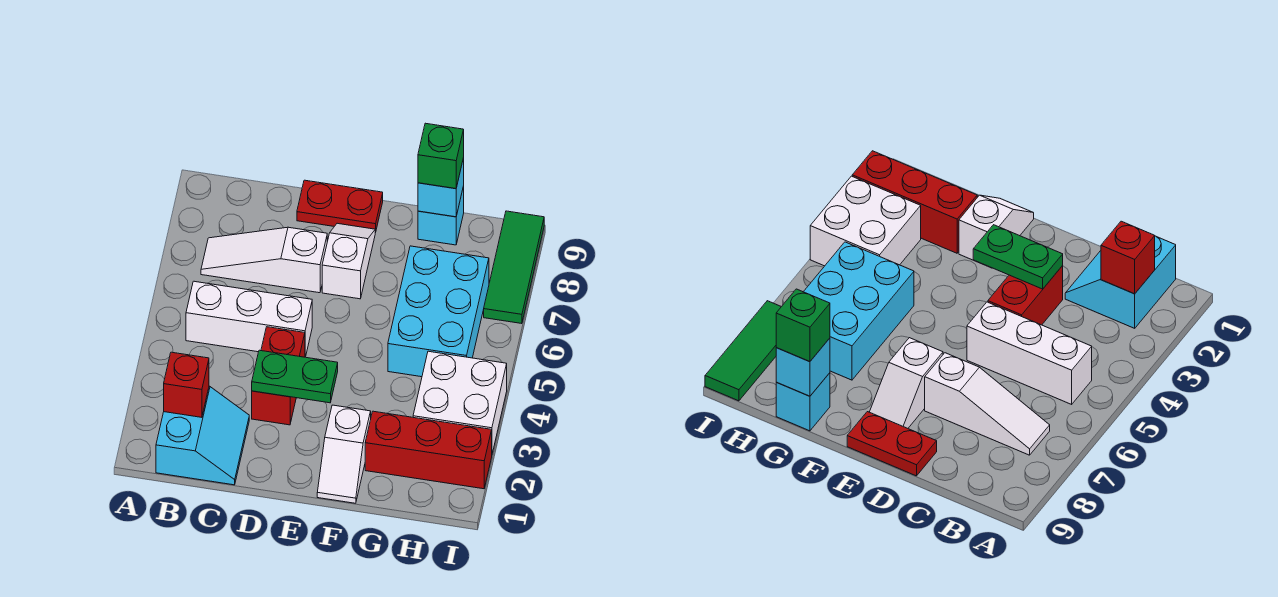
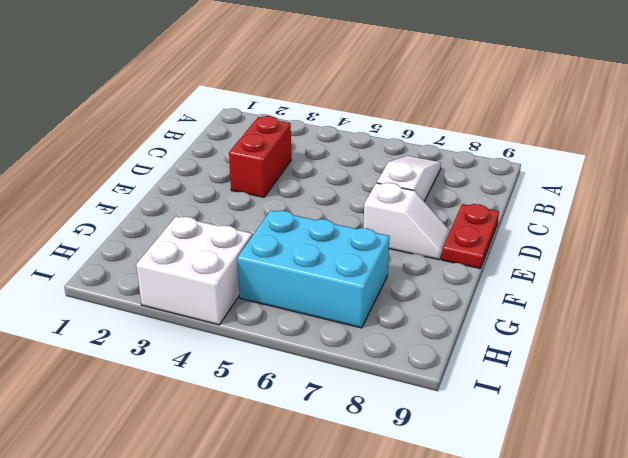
red 1x2 brick [229,116,291,197] -> red 1x2 brick turned to [252,327,305,425]
none -> cyan 2x2 slope [156,386,249,485]
none -> white 1x3 brick [186,281,312,357]
none -> white 1x2 slope [317,405,371,503]

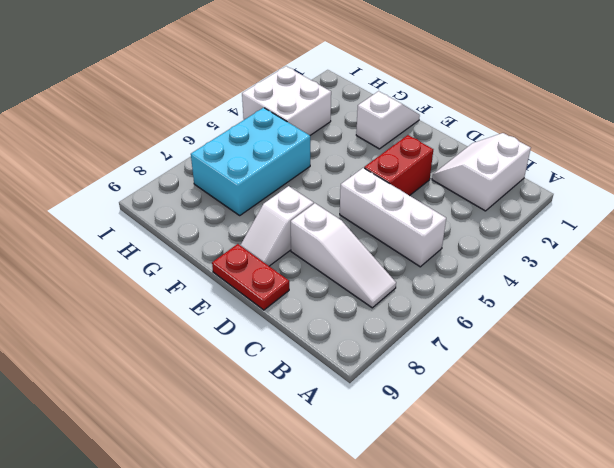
white 2x2 slope [432,133,531,211] -> cyan 2x2 slope [156,386,249,485]
none -> red 1x3 brick [365,411,492,489]
none -> cyan 1x1 brick [418,186,464,245]
none -> green 1x3 tile [484,211,544,324]

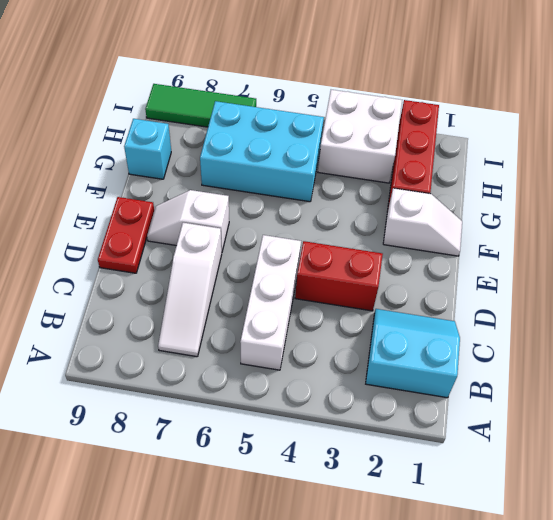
none -> red 1x1 brick [164,352,209,417]
none -> green 1x2 plate [252,350,338,403]
none -> cyan 1x1 brick [418,158,464,217]

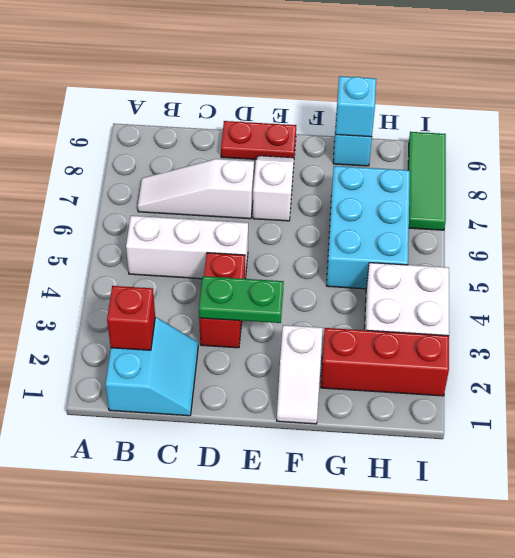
none -> green 1x1 brick [418,123,464,189]

